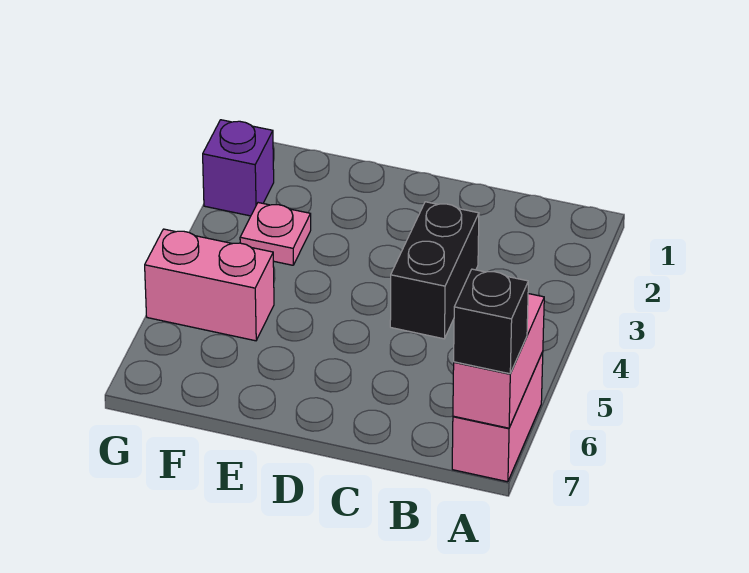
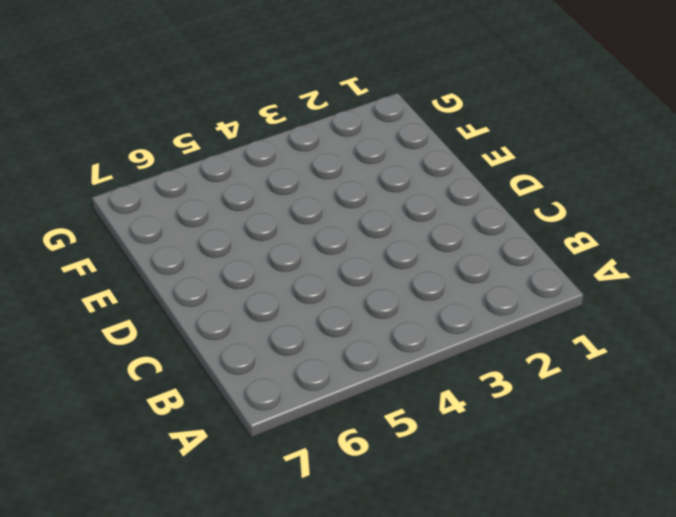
none -> pink 1x2 brick [452,352,543,482]
none -> black 1x2 brick [390,202,479,339]

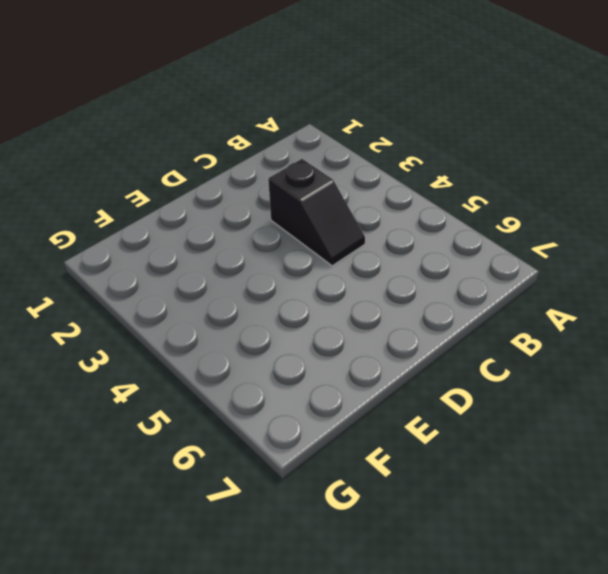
black 1x2 slope [268,159,365,266] -> black 1x2 brick [390,202,479,339]
none -> pink 1x2 brick [452,352,543,482]
none -> pink 1x1 plate [240,203,311,265]

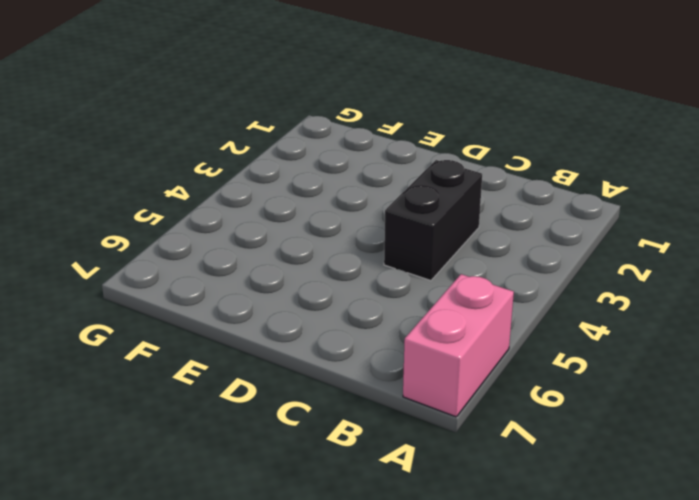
none -> pink 1x1 plate [240,203,311,265]
none -> pink 1x2 brick [145,229,274,341]

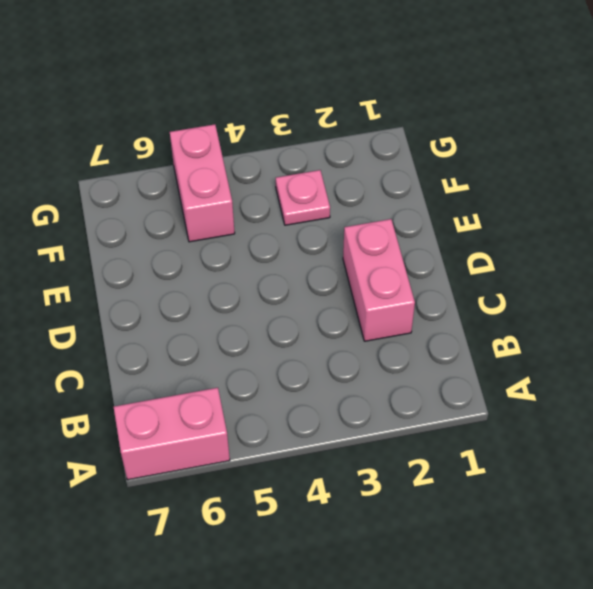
pink 1x2 brick [343,219,415,341] -> pink 1x2 brick turned to [453,294,544,428]
none -> black 1x2 brick [390,202,479,339]
none -> purple 1x1 brick [203,120,274,216]

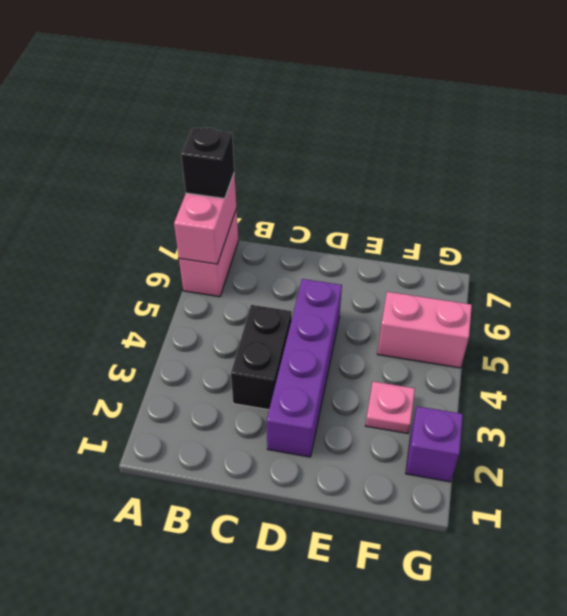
purple 1x4 brick [267,279,342,457] -> none

